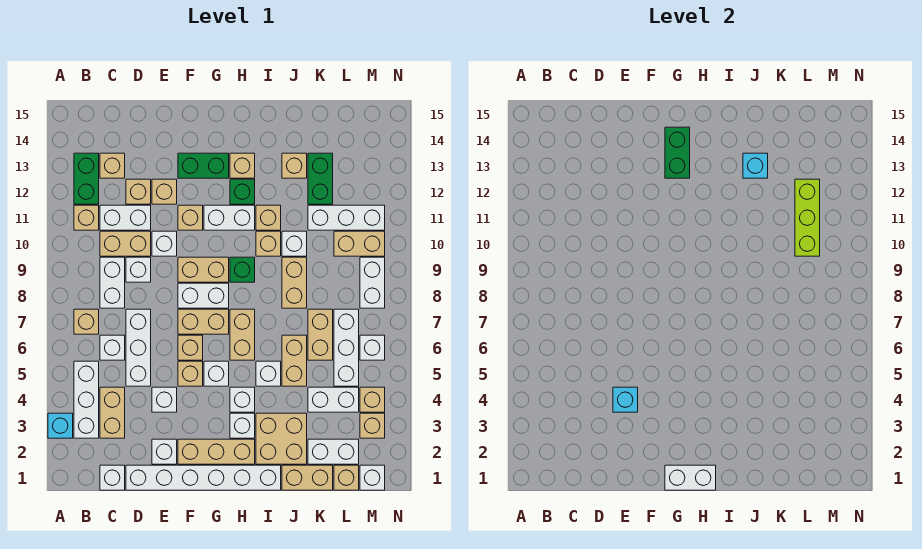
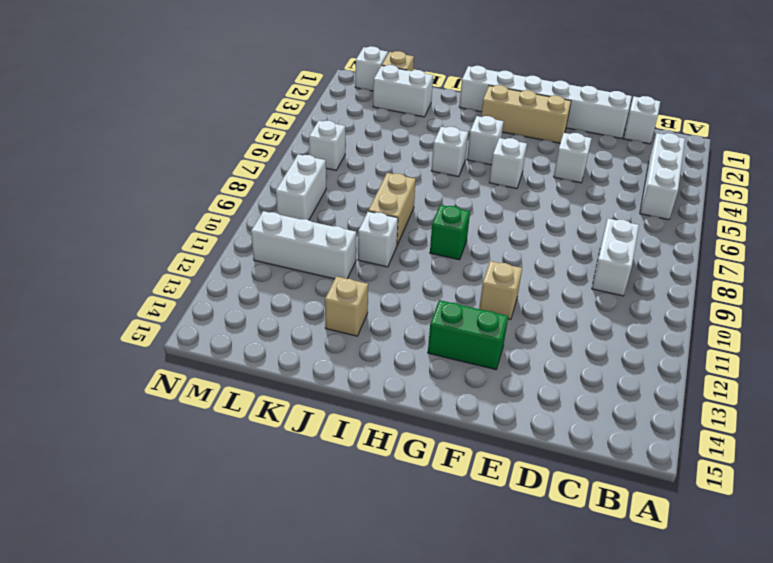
none -> cyan 1x1 brick [48,413,73,438]
none -> tan 1x1 brick [74,309,99,334]
none -> tan 1x1 brick [74,205,99,230]
none -> green 1x2 brick [74,153,99,204]

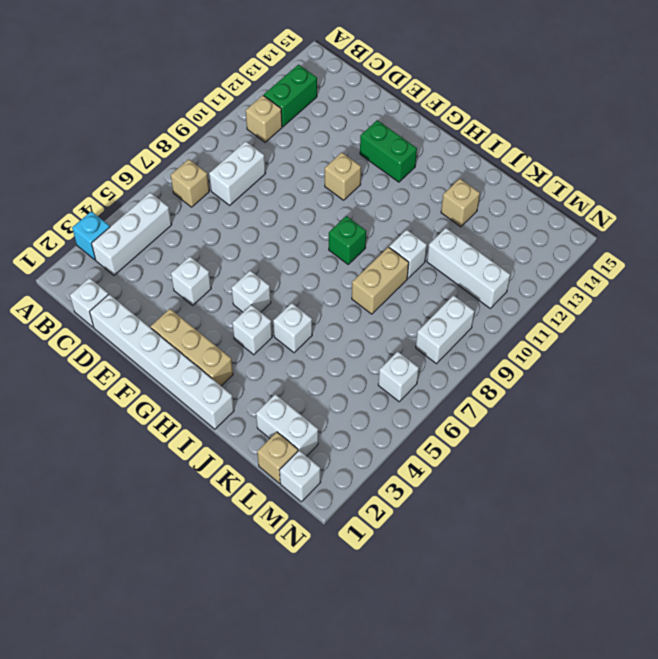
none -> tan 1x2 brick [100,387,125,438]
none -> white 1x1 brick [100,335,125,360]
none -> tan 1x2 brick [100,231,151,256]
none -> white 1x2 brick [100,205,151,230]

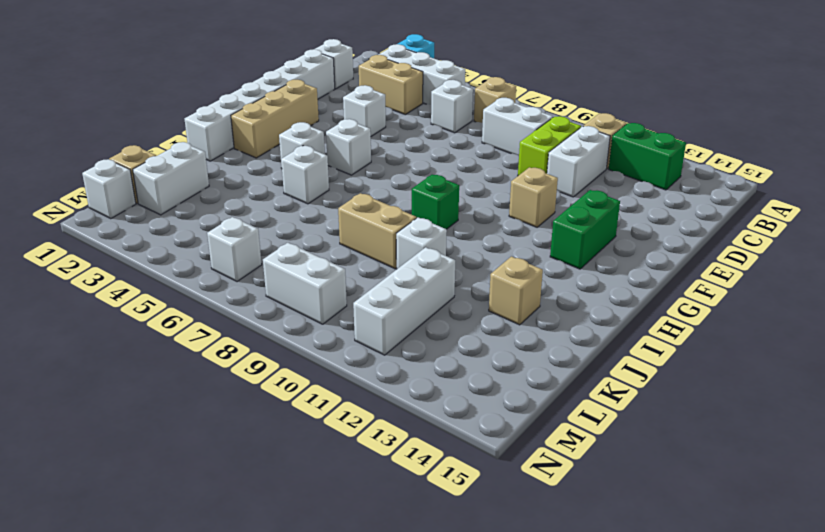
lime 1x2 brick [518,116,581,176] -> tan 1x2 brick [100,231,151,256]
none -> tan 1x1 brick [100,153,125,178]
none -> white 1x3 brick [126,309,151,386]
none -> white 1x1 brick [126,257,151,282]
none -> tan 1x1 brick [126,179,151,204]

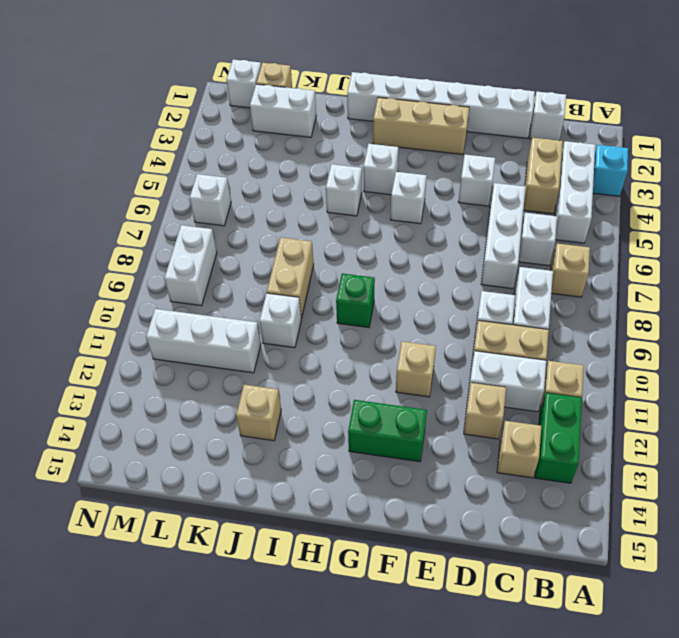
none -> white 1x1 brick [152,439,177,464]
none -> white 1x1 brick [152,231,177,256]
none -> tan 1x1 brick [152,179,177,204]
none -> tan 1x1 brick [178,361,203,386]

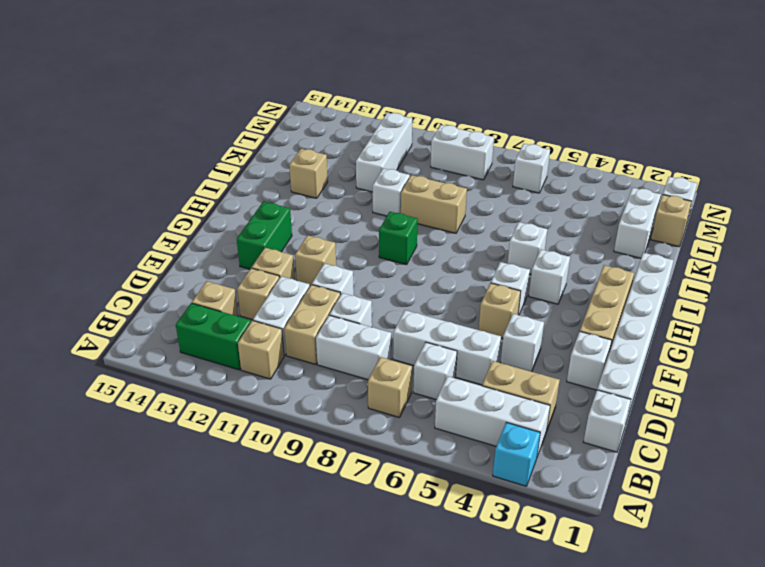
none -> tan 1x1 brick [178,335,203,360]
none -> tan 1x2 brick [178,309,229,334]
none -> white 1x2 brick [178,283,229,308]
none -> tan 1x2 brick [178,257,229,282]

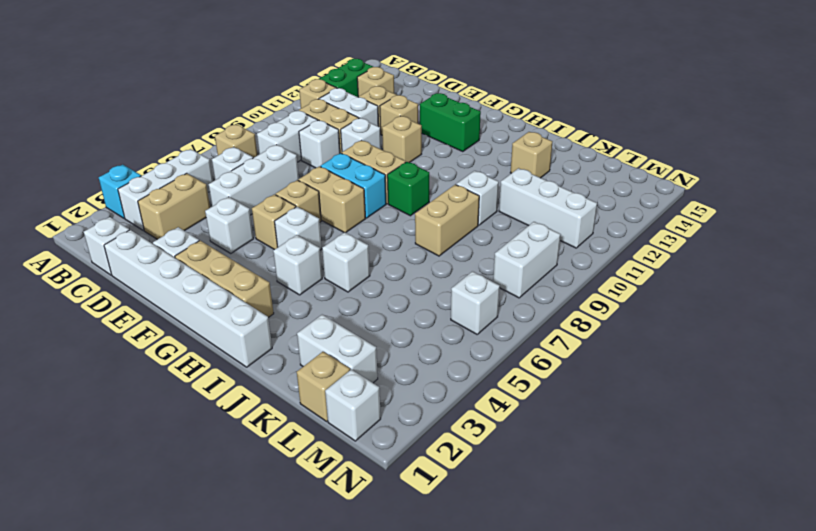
cyan 1x2 brick [320,153,386,218] -> white 1x2 brick [178,283,229,308]
none -> white 1x2 brick [204,205,255,230]
none -> white 1x1 brick [230,413,255,438]
none -> tan 1x2 brick [230,309,255,360]
none -> green 1x1 brick [230,179,255,204]

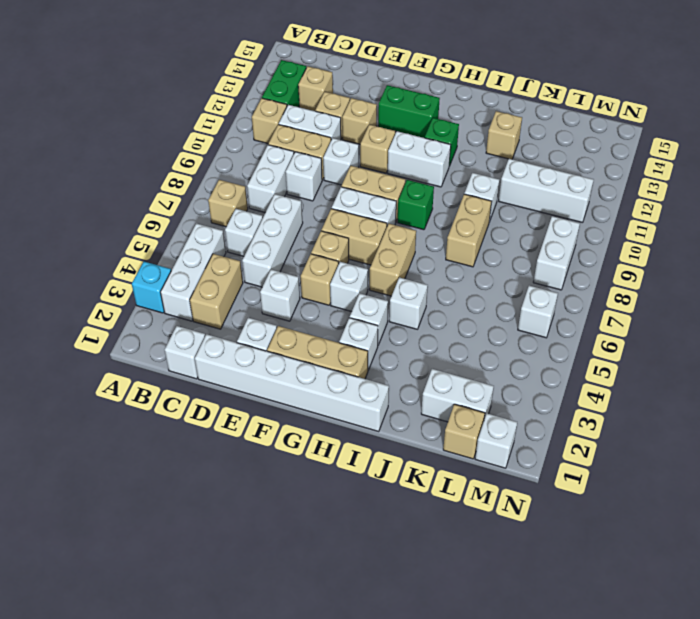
none -> tan 1x1 brick [230,153,255,178]
none -> tan 2x2 brick [256,413,307,464]
none -> tan 1x1 brick [256,231,281,256]
none -> tan 1x1 brick [256,205,281,230]

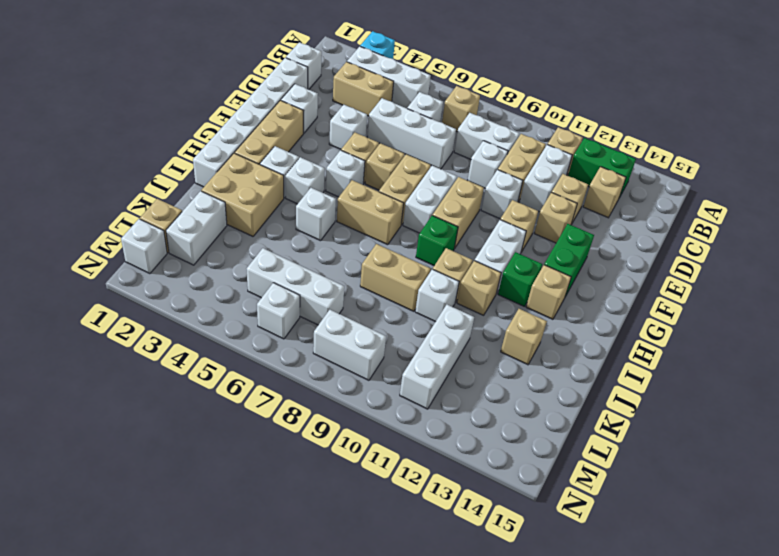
none -> tan 1x2 brick [282,465,333,490]
none -> tan 1x2 brick [282,335,307,386]
none -> white 1x2 brick [308,387,359,412]
none -> tan 1x2 brick [308,309,333,360]

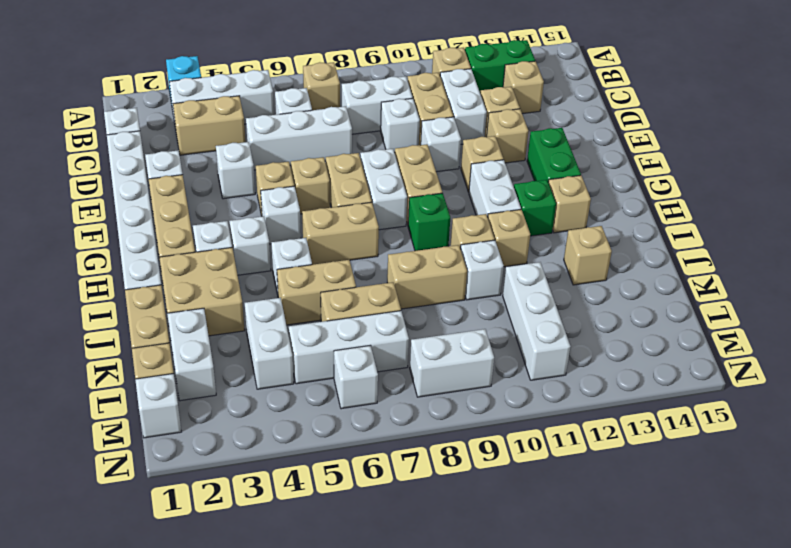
none -> green 1x2 brick [308,153,333,204]
none -> tan 1x2 brick [334,231,385,256]
none -> tan 1x1 brick [360,413,385,438]
none -> tan 1x1 brick [360,387,385,412]

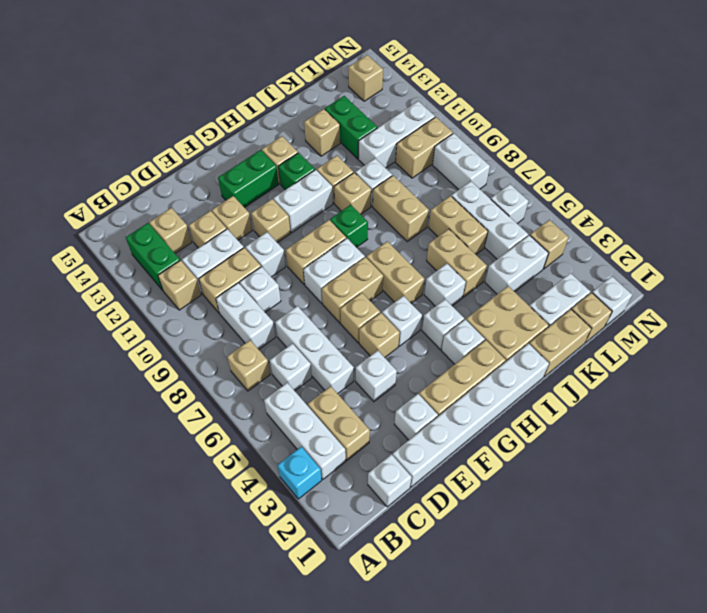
tan 1x1 brick [349,55,383,101] -> tan 1x1 brick moved to [360,413,385,438]
none -> cyan 1x1 brick [613,387,638,412]
none -> white 1x2 brick [665,465,716,490]
none -> green 1x2 brick [665,127,690,178]
none -> cyan 1x1 brick [743,153,768,178]

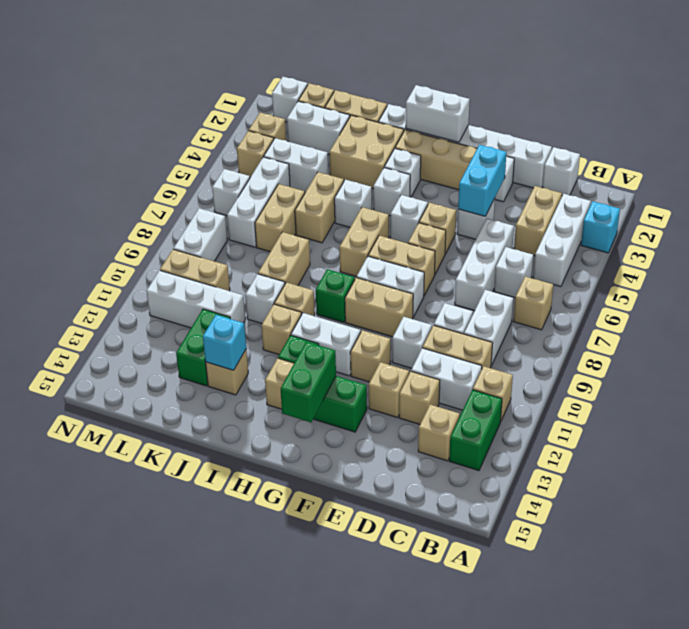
cyan 1x2 brick [458,145,506,216] -> cyan 1x1 brick [613,387,638,412]
none -> lime 1x3 brick [795,179,820,256]

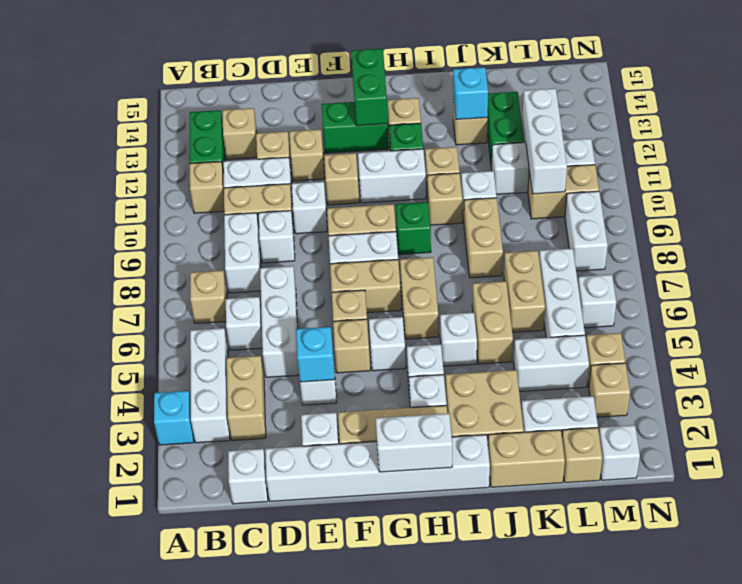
white 1x3 brick [523,88,567,194] -> lime 1x3 brick [795,179,820,256]

